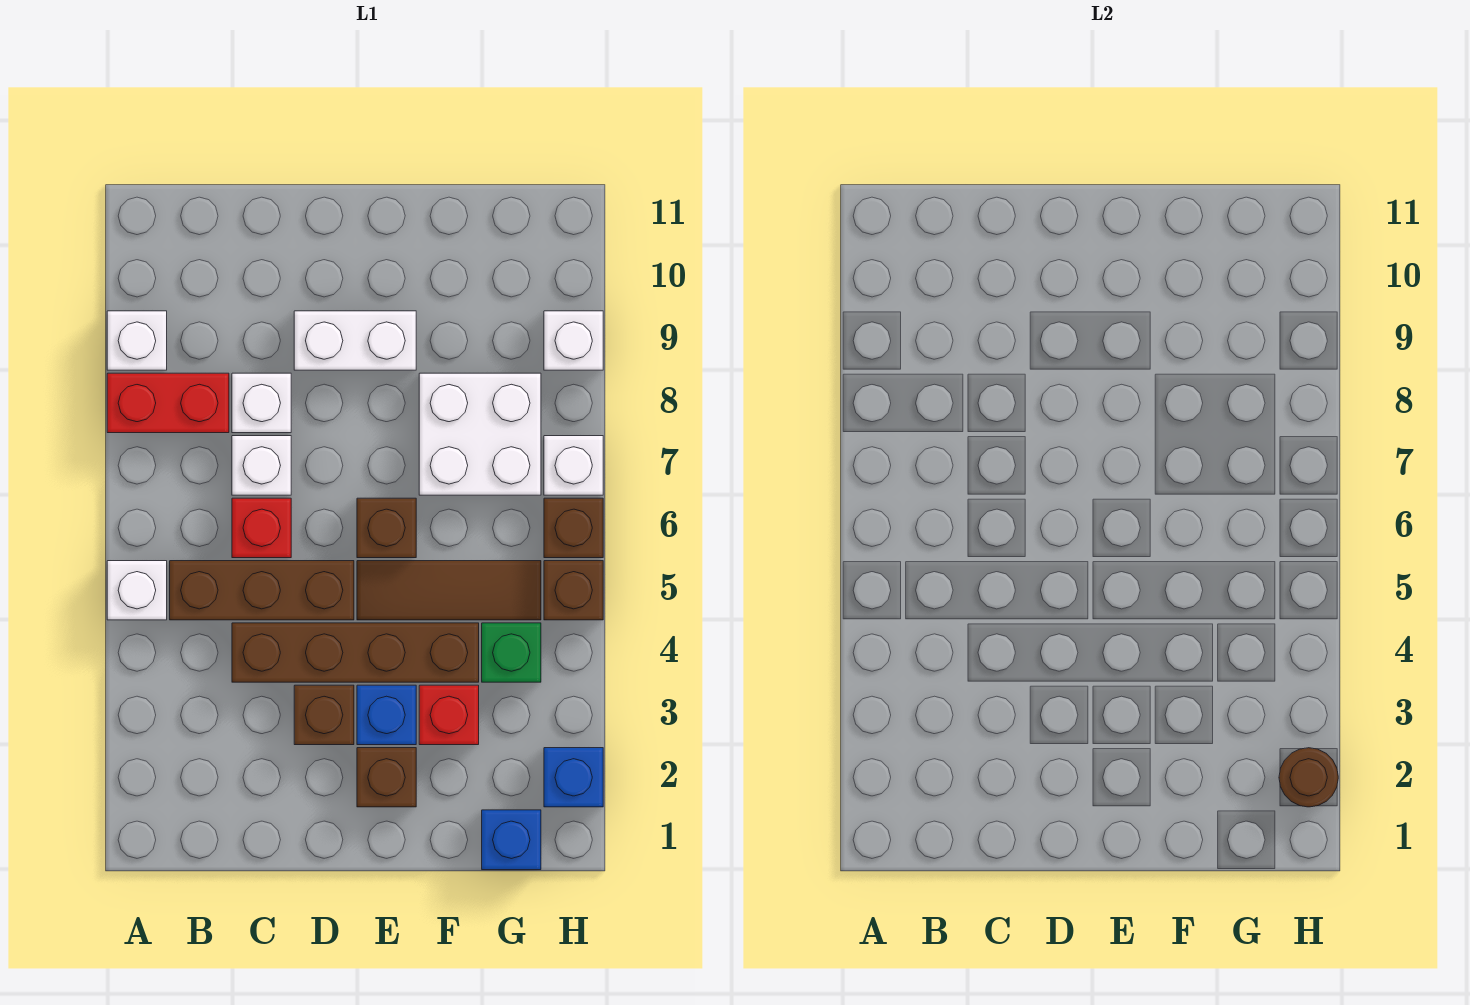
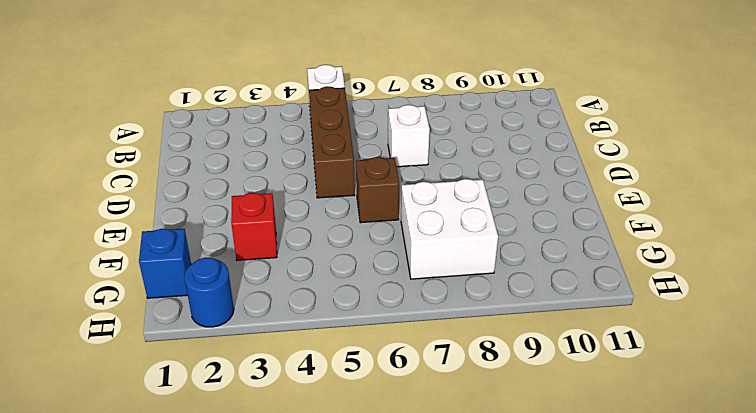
blue 1x1 round brick [184,257,234,327] -> blue 1x1 brick [544,748,603,807]
none -> red 1x2 brick [107,373,229,433]
none -> white 1x1 brick [107,311,167,370]
none -> brown 1x4 brick [232,623,479,682]

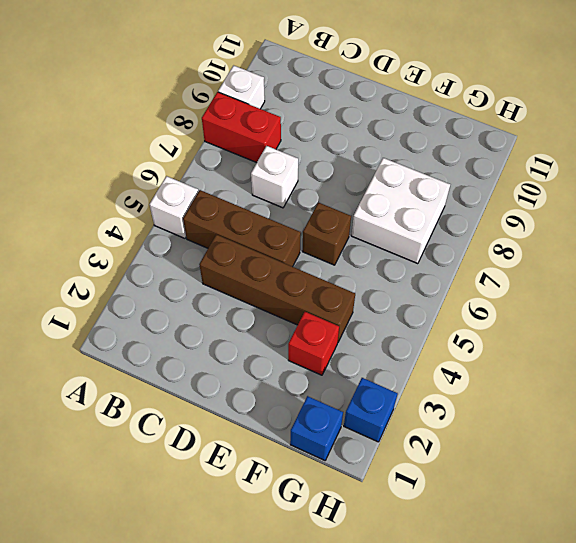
none -> red 1x1 brick [232,498,291,558]
none -> white 1x1 brick [232,373,291,433]
none -> brown 1x1 brick [294,685,354,745]

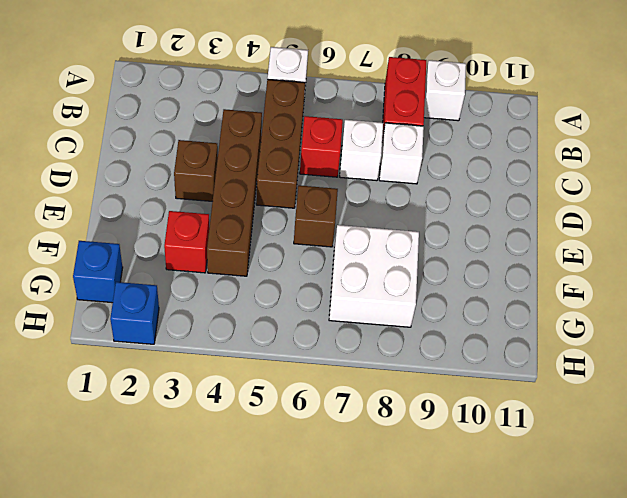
none -> white 1x2 brick [294,311,416,370]
none -> brown 1x1 brick [357,748,416,807]
none -> blue 1x1 brick [357,685,416,745]

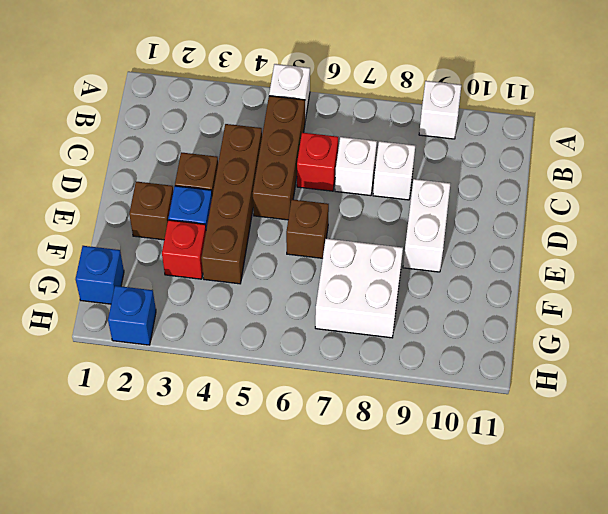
none -> red 1x2 brick [107,373,229,433]
none -> brown 1x3 tile [357,561,541,620]
none -> green 1x1 brick [482,623,541,682]

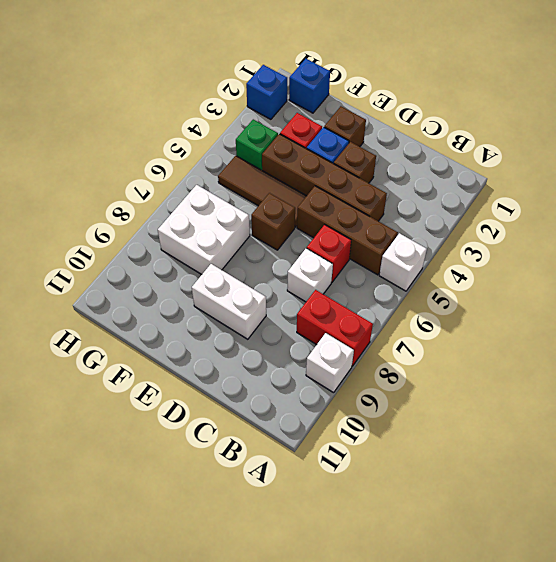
none -> white 1x1 brick [232,373,291,433]
none -> brown 1x1 brick [544,561,603,620]
none -> brown 1x1 brick [544,498,603,558]

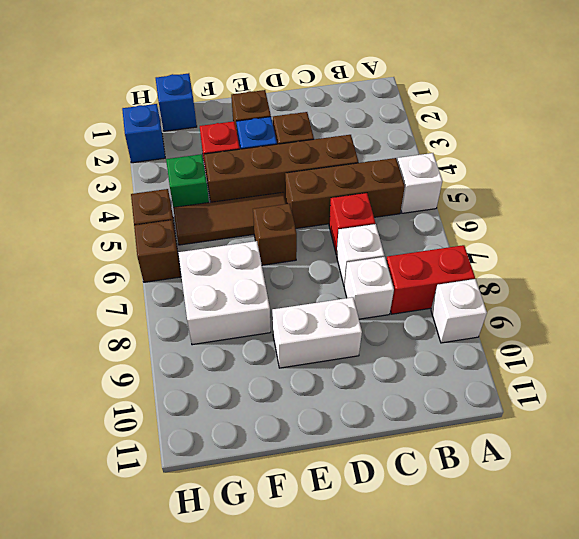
none -> white 1x1 brick [544,436,603,495]
none -> white 1x1 brick [544,311,603,370]
none -> brown 1x1 round brick [1279,748,1338,807]

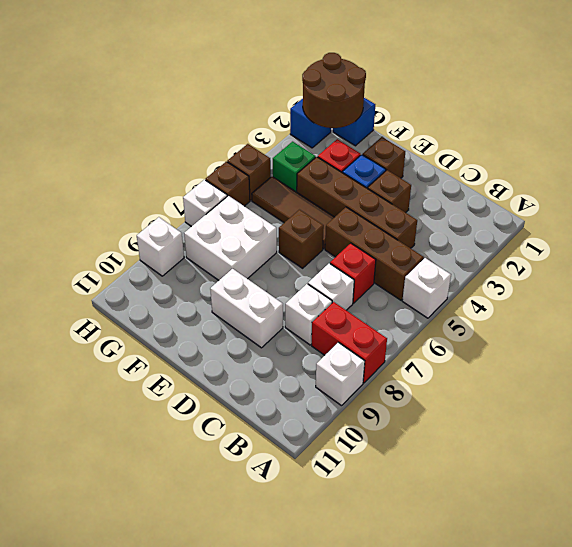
brown 2x2 round brick [302,53,366,128] -> brown 1x1 round brick [1279,748,1338,807]

